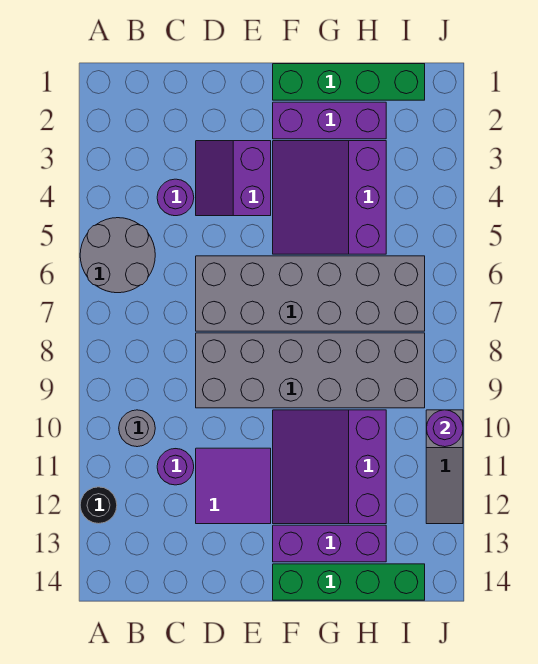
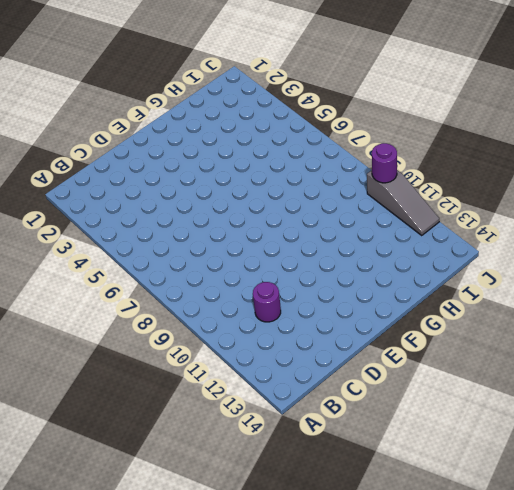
none -> grey 2x2 round brick [80,218,155,293]
none -> black 1x1 round brick [80,487,117,524]
none -> grey 1x1 round brick [119,410,155,447]

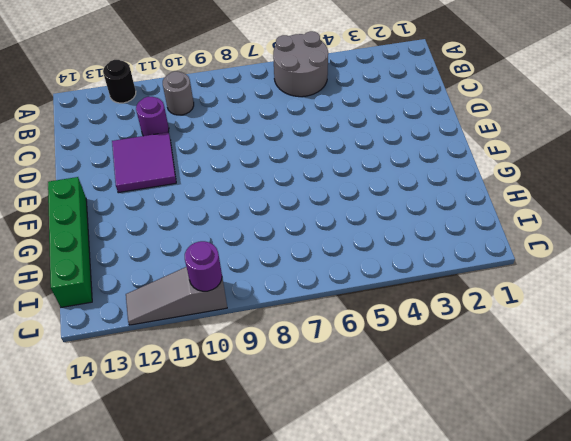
none -> purple 1x1 round brick [157,179,194,216]
none -> purple 2x2 slope [196,141,271,216]
none -> grey 2x6 brick [196,256,425,331]

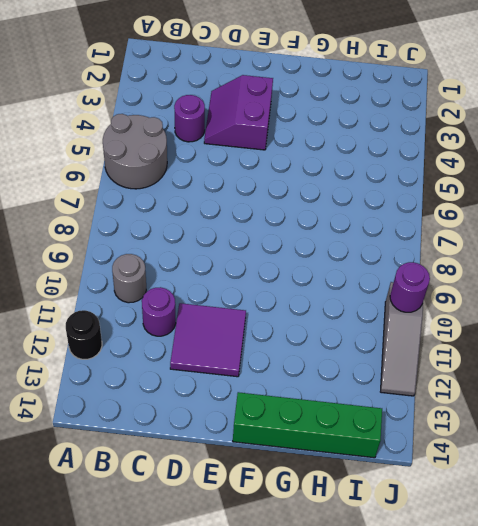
none -> grey 2x6 brick [196,256,425,331]
none -> grey 2x6 brick [196,333,425,408]
none -> green 1x4 brick [273,64,425,100]

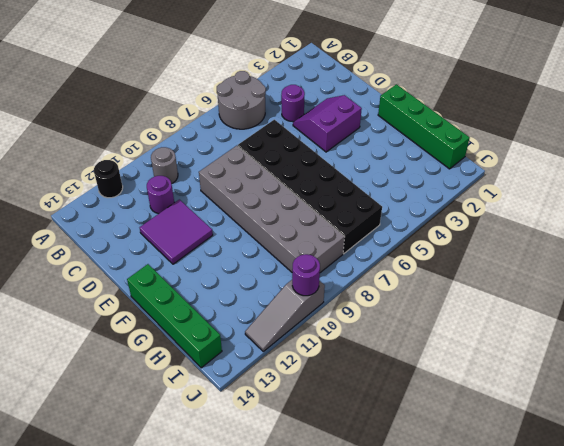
black 2x6 brick [238,120,382,254] -> grey 2x6 brick [196,256,425,331]
none -> purple 1x3 brick [273,102,386,139]
none -> purple 3x3 slope [273,141,386,254]
none -> purple 3x3 slope [273,410,386,524]

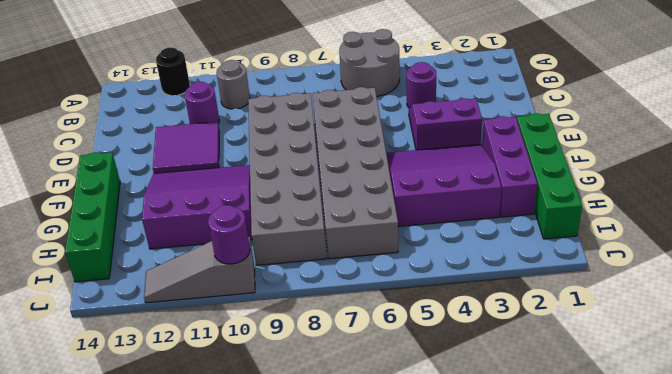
none -> purple 1x3 brick [273,525,386,562]

